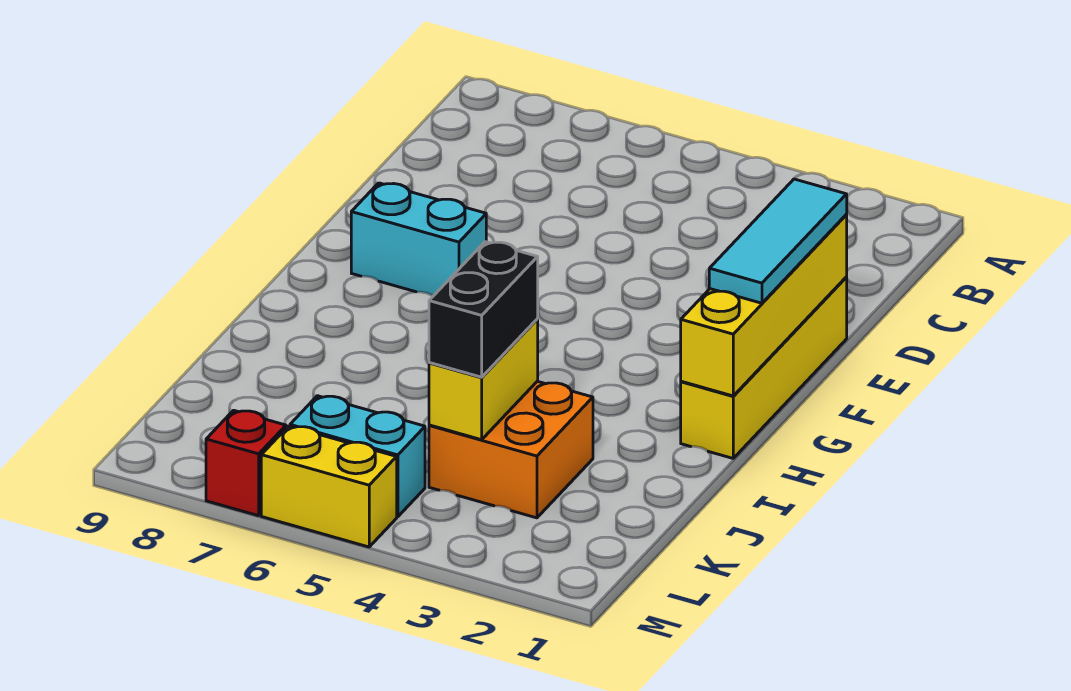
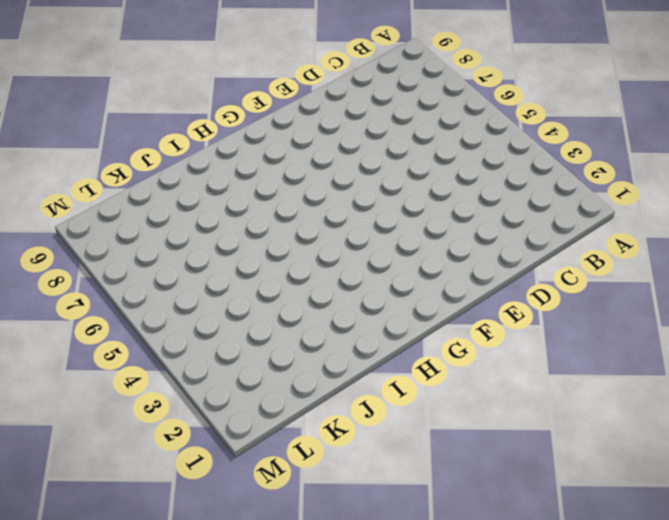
none -> yellow 1x4 brick [681,278,847,458]
none -> cyan 1x2 brick [351,183,486,296]

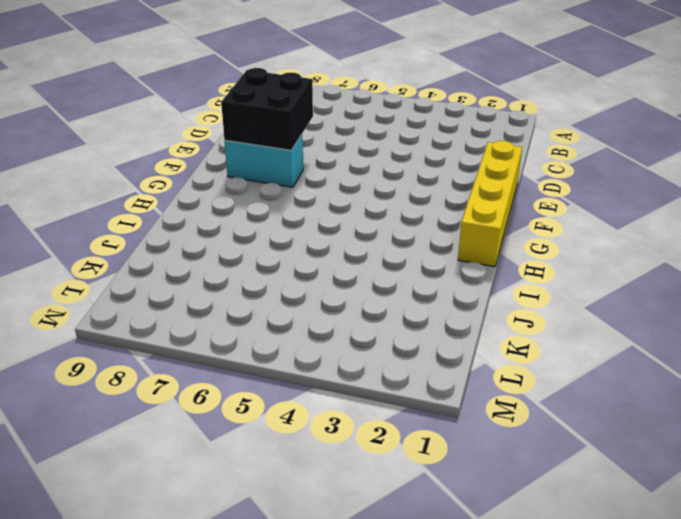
black 2x2 brick [221,68,313,150] -> none
none -> orange 2x2 brick [429,381,593,518]
none -> cyan 1x2 brick [290,396,425,517]

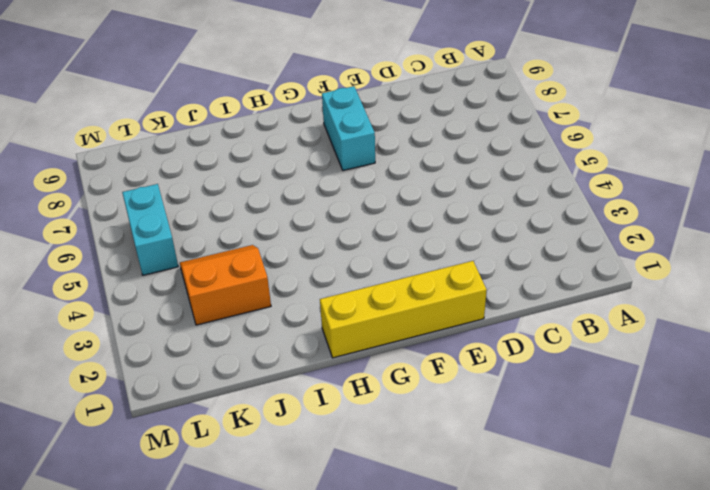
orange 2x2 slope [180,245,271,325] -> orange 2x2 brick [429,381,593,518]
none -> yellow 1x2 brick [261,426,397,547]
none -> red 1x1 brick [206,410,286,516]

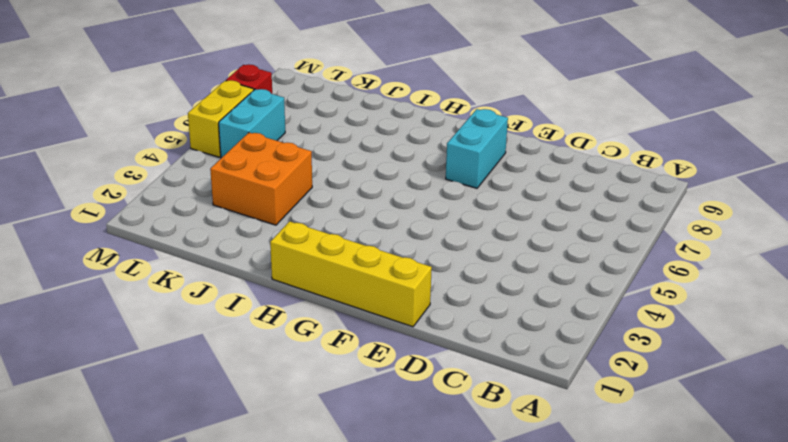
none -> yellow 1x4 brick [681,215,847,396]
none -> yellow 1x2 brick [429,319,538,440]

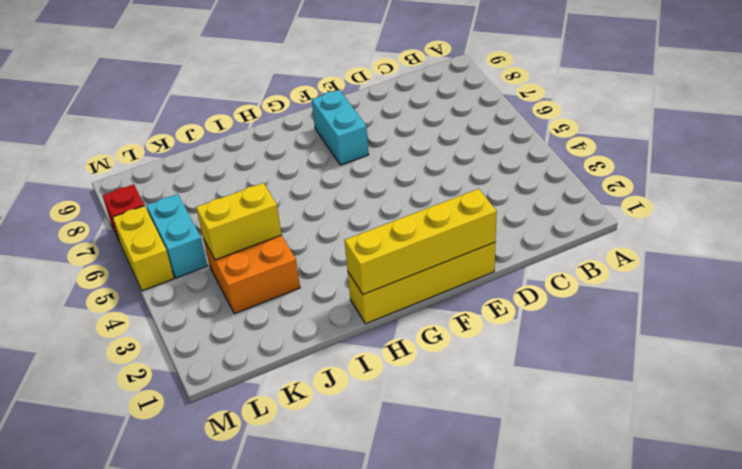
none -> cyan 1x3 tile [709,179,847,303]
none -> black 1x2 brick [429,242,538,377]

